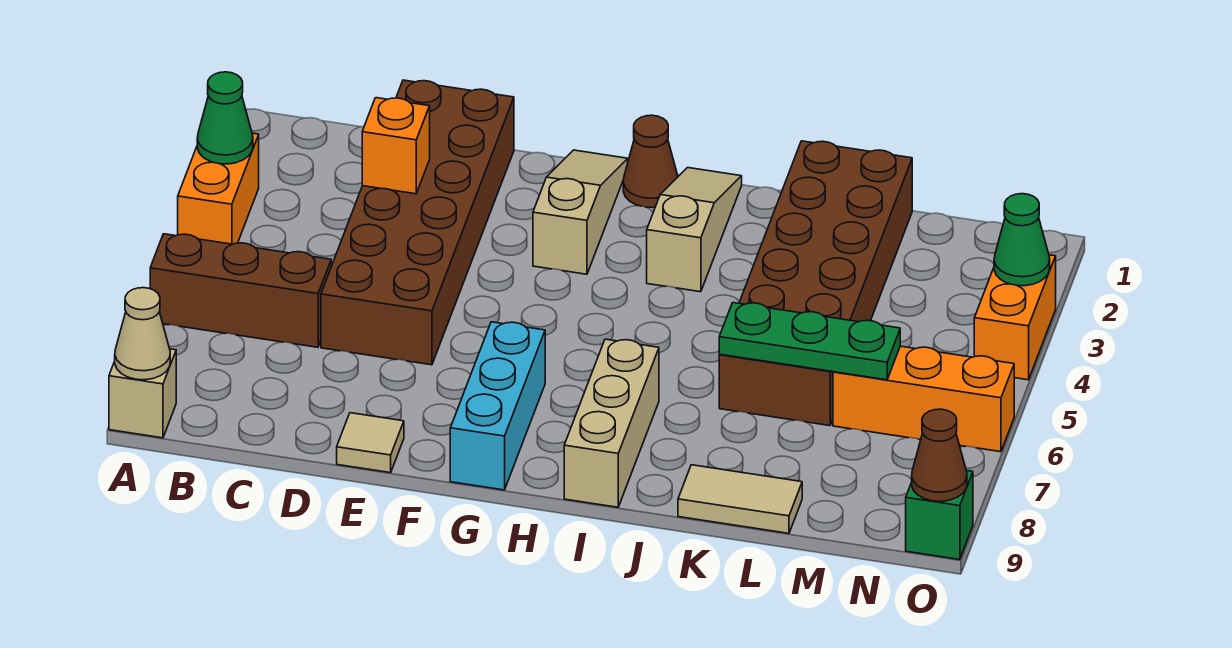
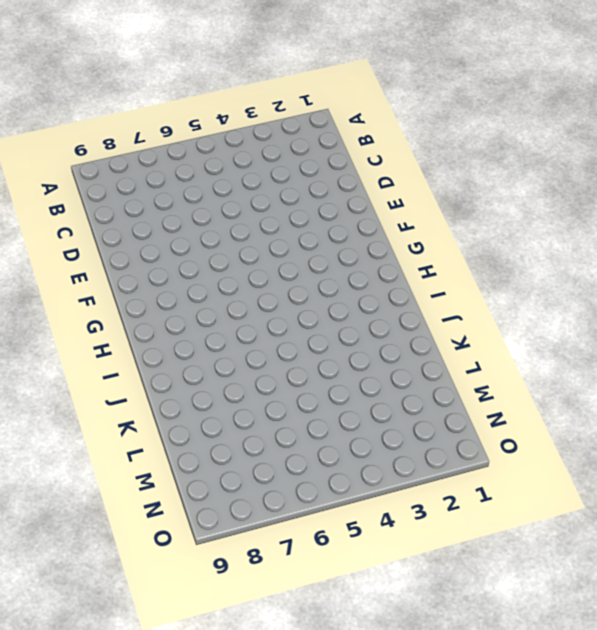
none -> orange 1x2 brick [178,133,259,244]
none -> brown 1x3 brick [150,234,331,347]
none -> tan 1x1 brick [109,349,176,438]

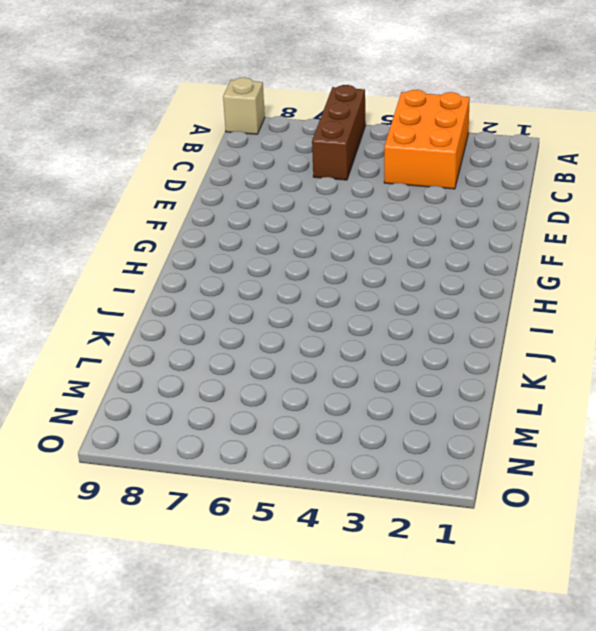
orange 2x3 brick [384,90,470,189] -> orange 1x2 brick [178,133,259,244]
none -> brown 2x6 brick [321,80,514,365]
none -> tan 1x1 tile [337,413,404,473]
none -> tan 1x3 slope [533,150,628,274]

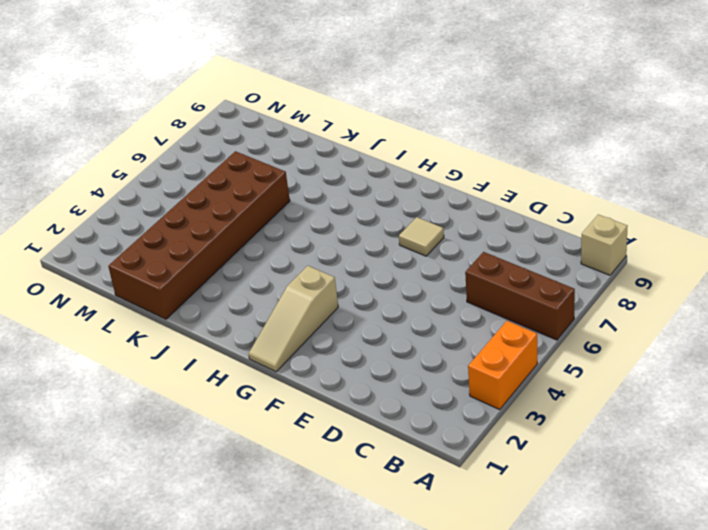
tan 1x1 tile [399,217,444,256] -> tan 1x1 tile moved to [337,413,404,473]
none -> brown 2x6 brick [321,80,514,365]
none -> cyan 1x3 brick [450,322,545,490]
none -> brown 1x1 cone [623,115,678,208]

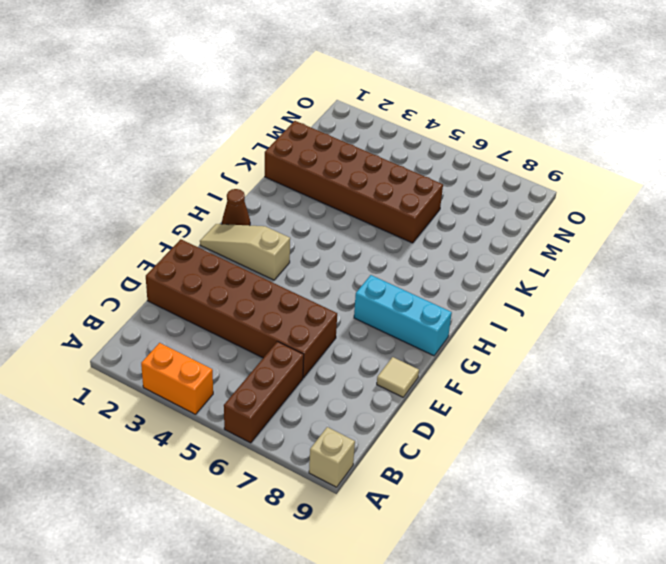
none -> tan 1x3 slope [647,168,742,292]
none -> tan 1x3 brick [564,339,659,507]
none -> tan 1x2 tile [678,465,802,533]

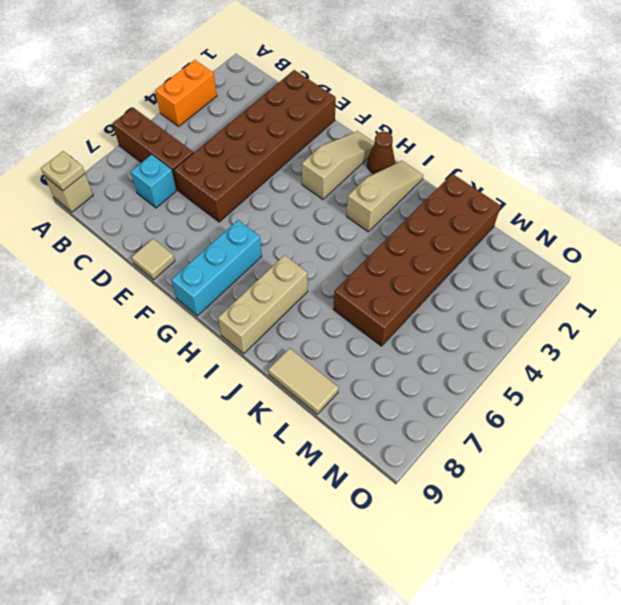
tan 1x1 plate [41,151,85,191] -> tan 1x1 cone [115,288,170,380]
cyan 1x1 brick [131,155,176,208] -> none
none -> orange 1x3 brick [833,346,1014,452]
none -> orange 1x2 brick [974,255,1056,380]
none -> green 1x1 brick [906,470,973,560]

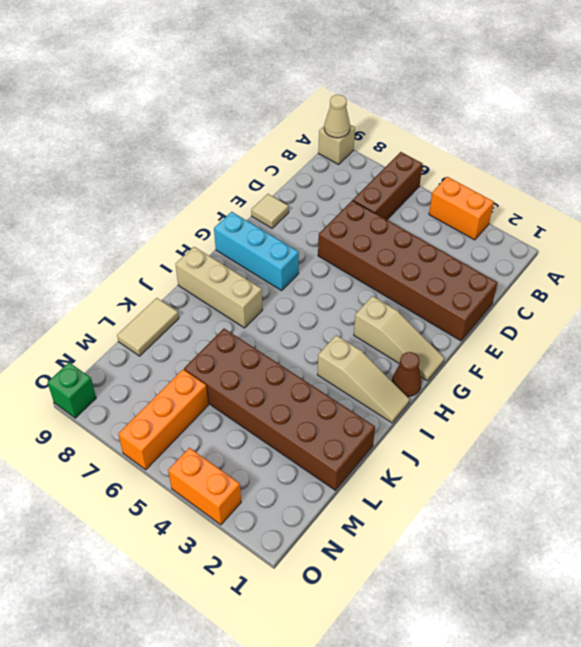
none -> green 1x1 cone [197,72,253,164]
none -> orange 1x1 brick [362,98,430,194]
none -> green 1x3 plate [719,303,900,380]

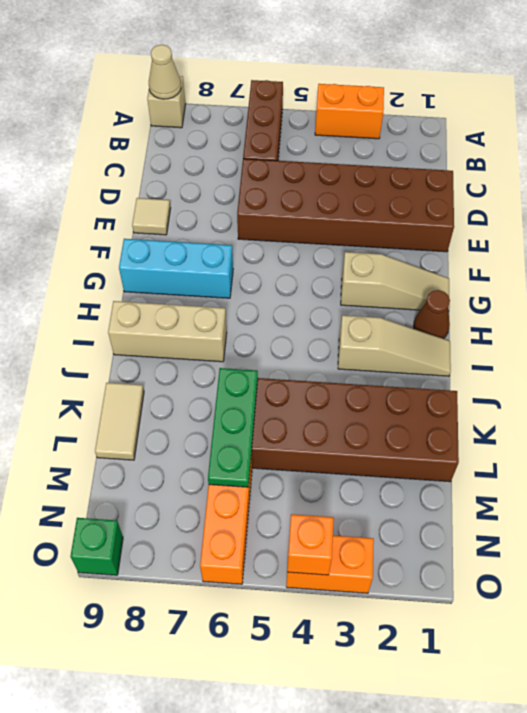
orange 1x1 brick [287,514,334,575] -> orange 1x1 brick moved to [362,98,430,194]
none -> green 1x1 cone [197,72,253,164]
none -> green 1x1 cone [994,194,1050,286]
none -> brown 1x1 cone [912,409,967,501]

